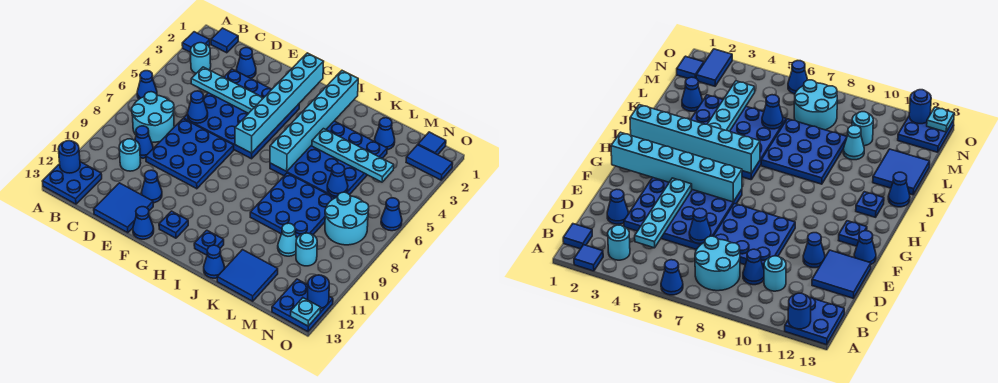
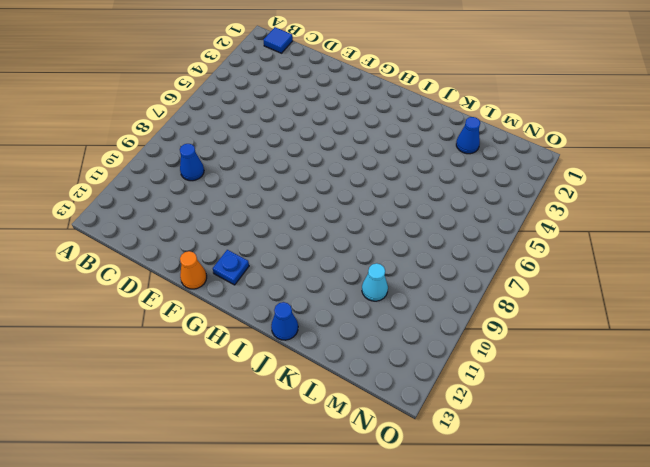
orange 1x1 cone [180,251,207,289] -> blue 1x1 cone [133,207,154,239]
none -> blue 1x1 tile [182,32,210,52]
none -> blue 1x1 cone [137,71,157,99]
none -> blue 2x2 plate [42,162,102,204]
none -> cyan 1x1 round brick [191,43,211,73]

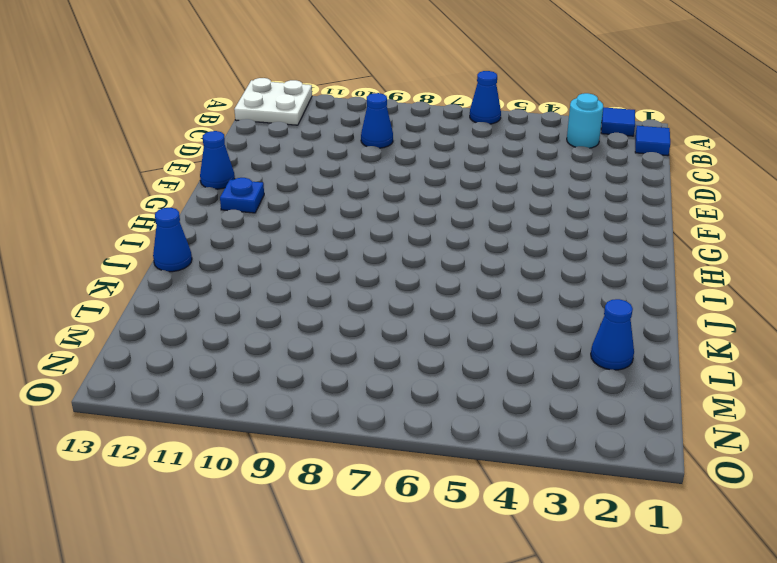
white 2x2 plate [234,78,312,125] -> blue 2x2 plate [42,162,102,204]
none -> cyan 2x2 round brick [132,92,174,142]
none -> cyan 1x1 round brick [119,139,141,171]
none -> blue 1x1 cone [236,48,256,78]
none -> blue 4x4 plate [184,69,299,159]

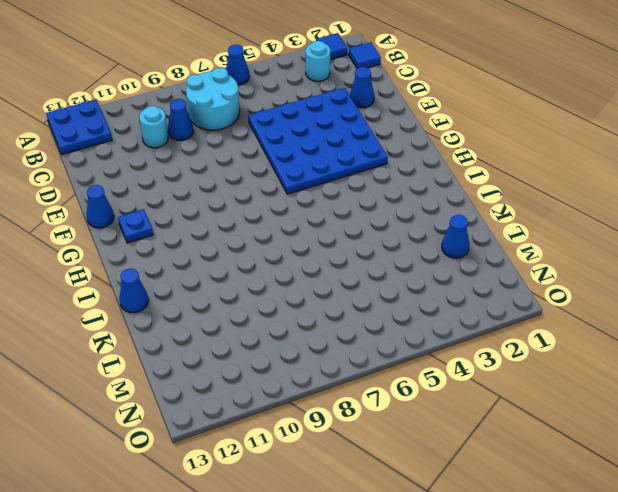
none -> blue 3x3 plate [146,119,234,189]
none -> blue 2x2 tile [94,183,153,233]
none -> blue 1x1 cone [141,170,162,203]
none -> blue 4x4 plate [270,121,387,198]

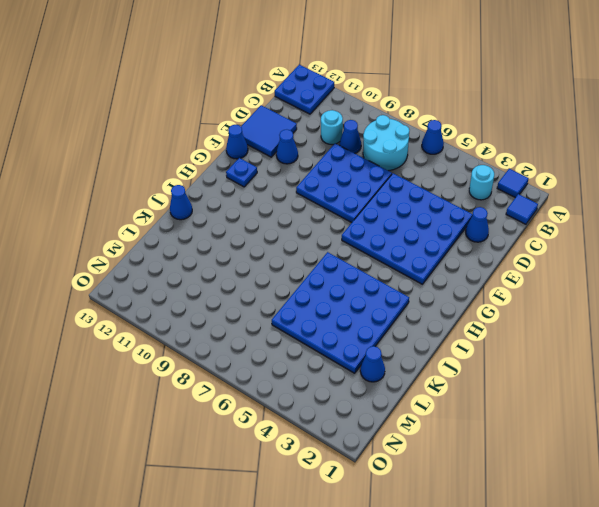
none -> blue 1x1 plate [194,230,224,255]
none -> blue 3x3 plate [250,173,334,238]
none -> blue 2x2 tile [217,250,278,301]
none -> cyan 1x1 cone [278,223,297,256]

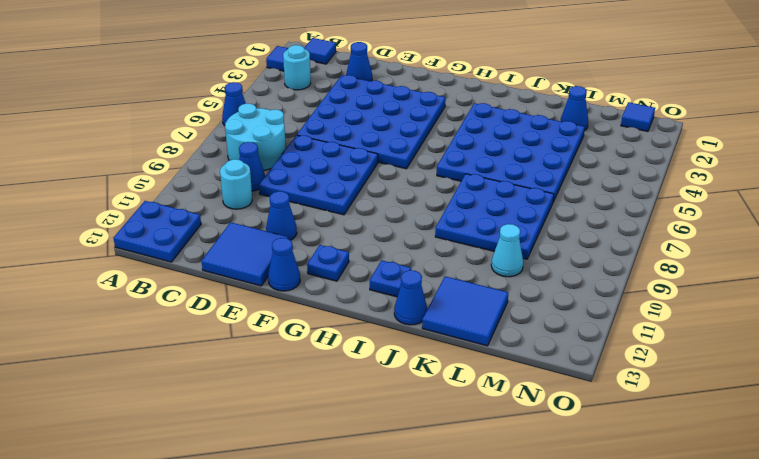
none -> cyan 2x2 round brick [325,192,369,245]
none -> cyan 1x1 round brick [296,233,317,266]
none -> blue 1x2 tile [406,145,453,180]
none -> blue 2x2 plate [272,279,333,332]

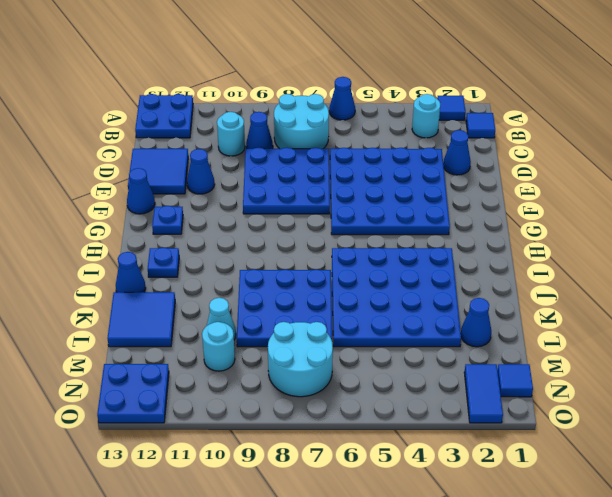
none -> blue 1x1 cone [381,198,402,231]
none -> blue 1x1 round brick [58,141,80,173]
none -> cyan 1x4 plate [191,67,263,113]
none -> blue 1x1 cone [188,91,208,123]

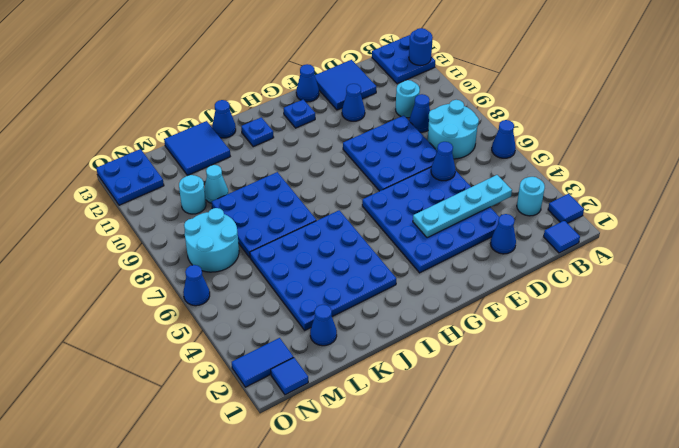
none -> cyan 1x6 brick [235,53,324,153]
none -> cyan 1x6 brick [270,71,358,171]
none -> cyan 1x4 plate [312,129,394,182]
none -> blue 1x1 cone [327,164,348,196]

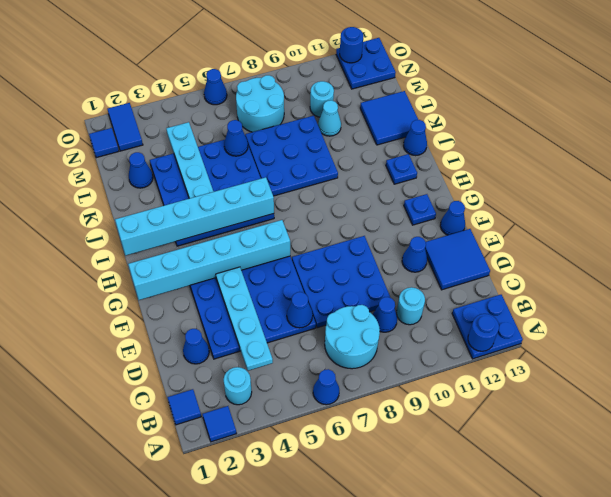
none -> cyan 1x1 plate [291,298,321,326]

